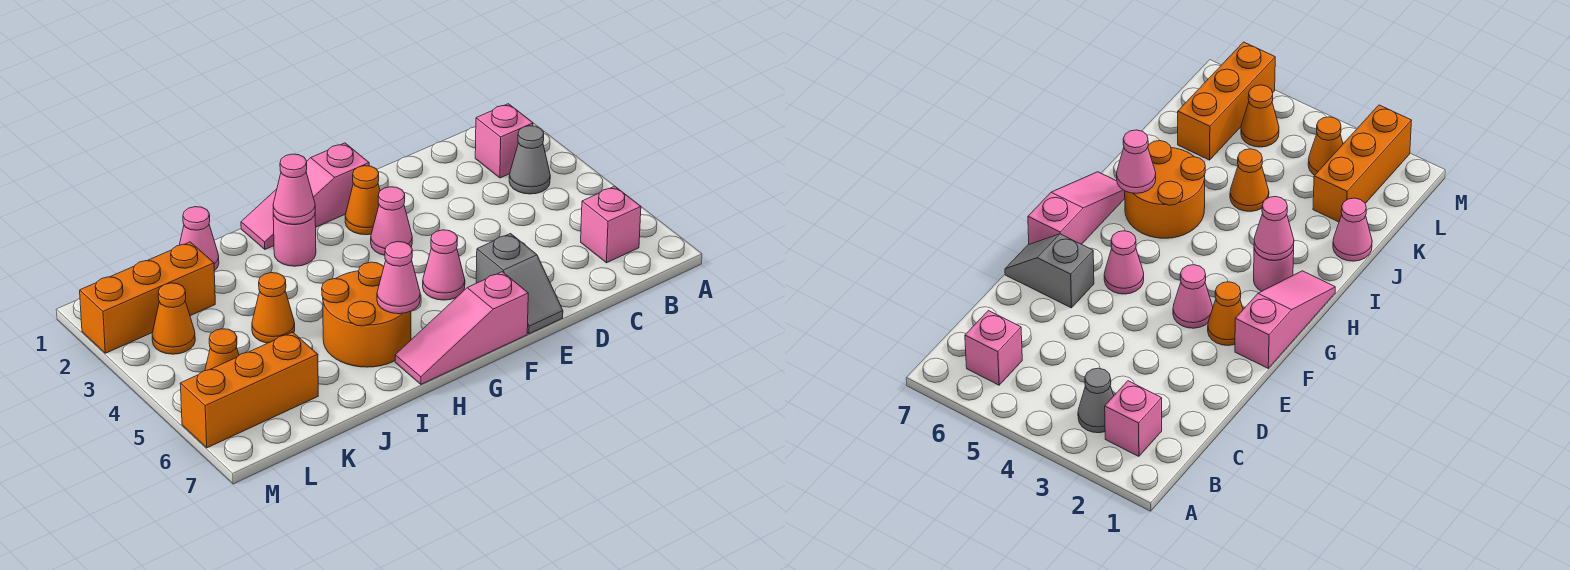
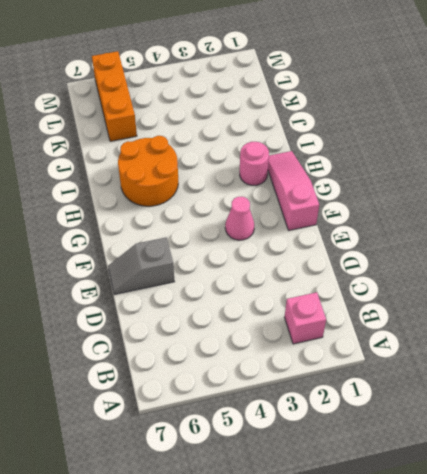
none -> grey 1x1 cone [509,126,550,194]
none -> pink 1x1 brick [581,186,641,263]
none -> orange 1x1 cone [345,166,380,235]

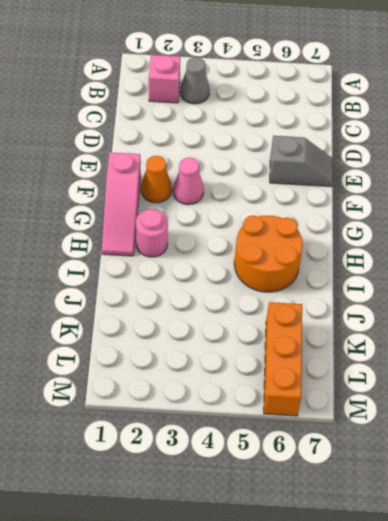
none -> pink 1x1 brick [581,186,641,263]
none -> pink 1x1 cone [423,230,465,300]
none -> pink 1x3 slope [395,272,528,384]

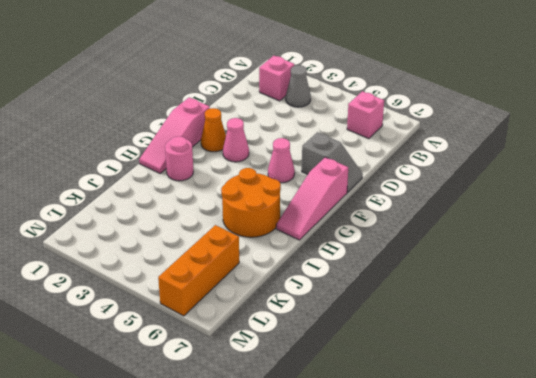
none -> pink 1x1 cone [180,207,219,271]
none -> orange 1x1 cone [252,273,295,343]
none -> orange 1x3 brick [80,242,215,353]

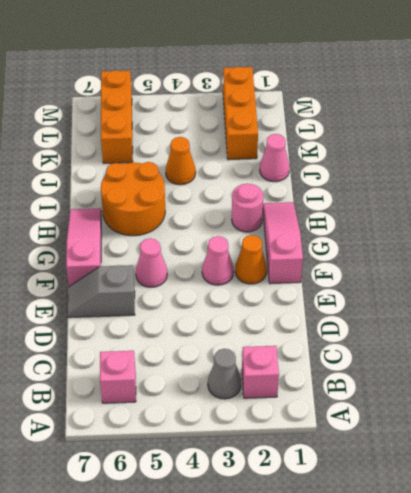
none -> orange 1x1 cone [152,283,195,354]
none -> orange 1x1 cone [205,329,239,371]
none -> pink 1x1 cone [273,154,315,224]

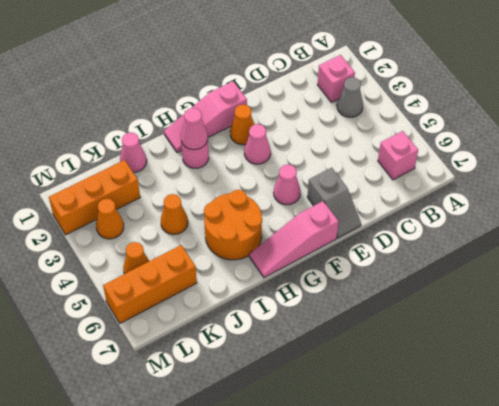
none -> pink 1x1 cone [377,242,420,314]

